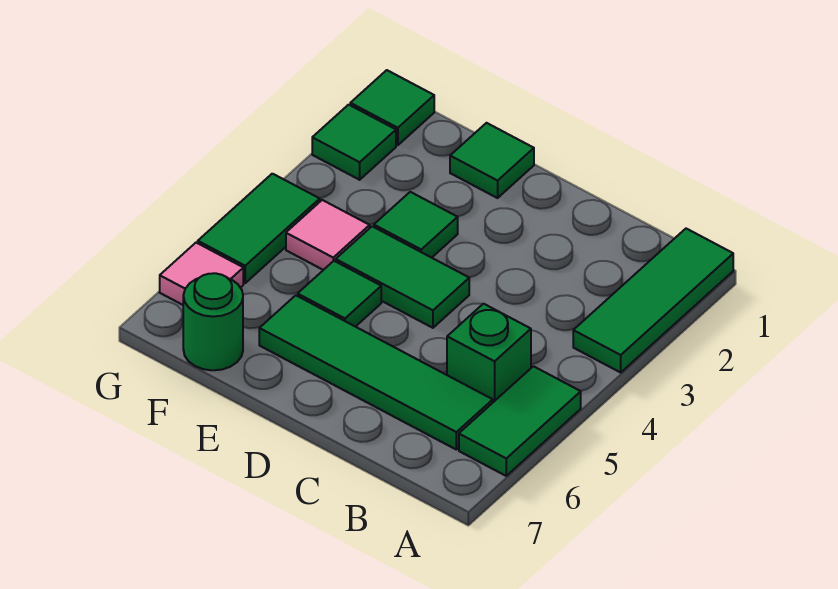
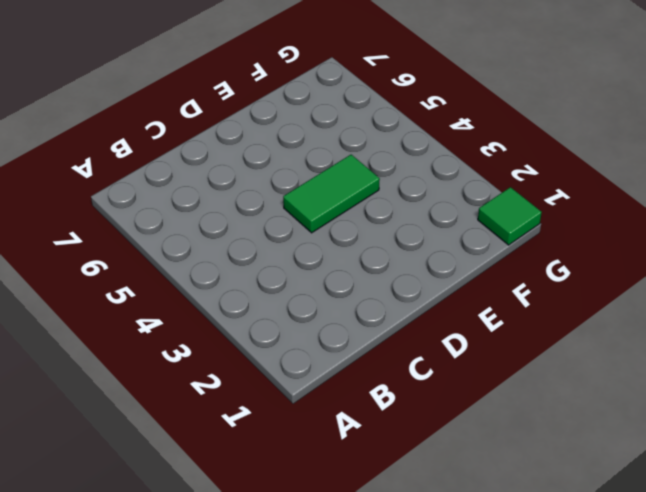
none -> green 1x3 tile [573,229,733,372]
none -> green 1x2 tile [459,366,581,476]
none -> green 1x1 brick [447,304,531,402]

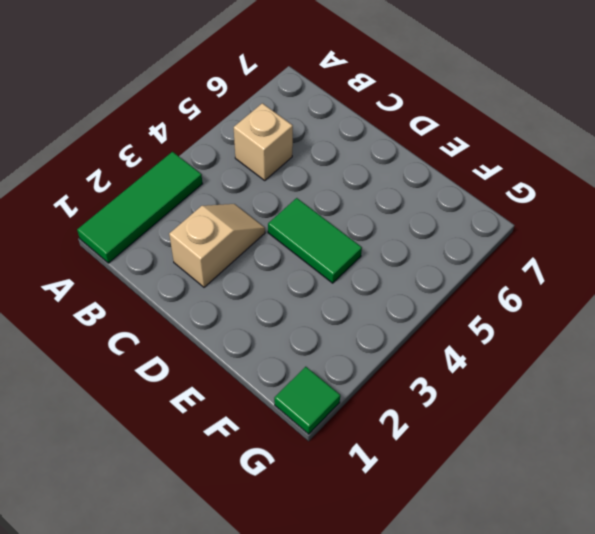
tan 1x1 brick [234,103,293,180] -> green 1x1 brick [447,304,531,402]
tan 1x2 slope [169,204,265,287] -> none
none -> green 1x2 tile [459,366,581,476]
none -> green 1x4 tile [259,295,493,449]
none -> green 1x1 tile [450,123,534,198]

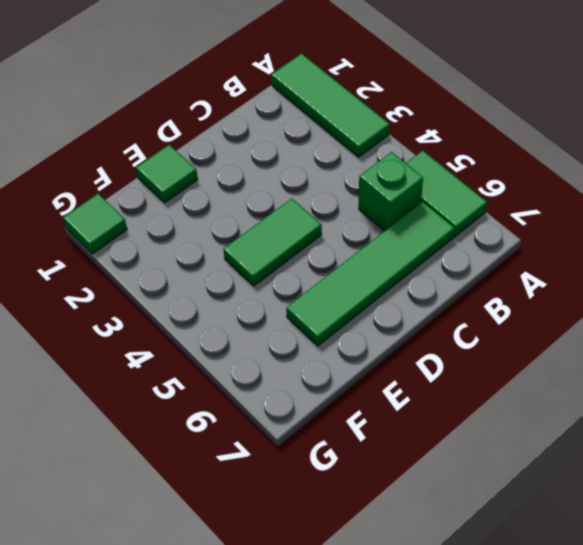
none -> green 1x1 tile [374,192,458,258]
none -> green 1x1 tile [298,261,381,327]
none -> pink 1x1 tile [286,200,370,270]

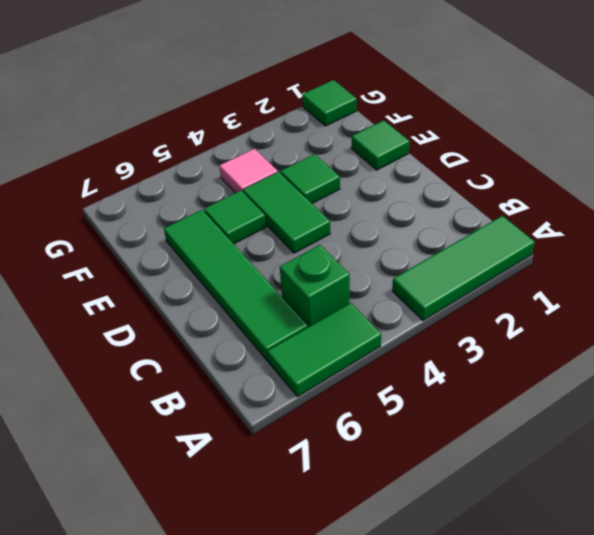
none -> green 1x1 round brick [183,273,243,370]
none -> green 1x1 tile [312,105,396,180]
none -> green 1x2 tile [198,174,320,283]

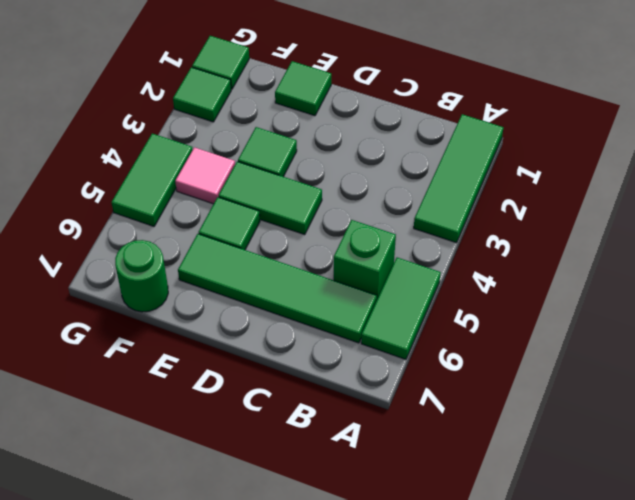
none -> pink 1x1 tile [160,243,243,305]

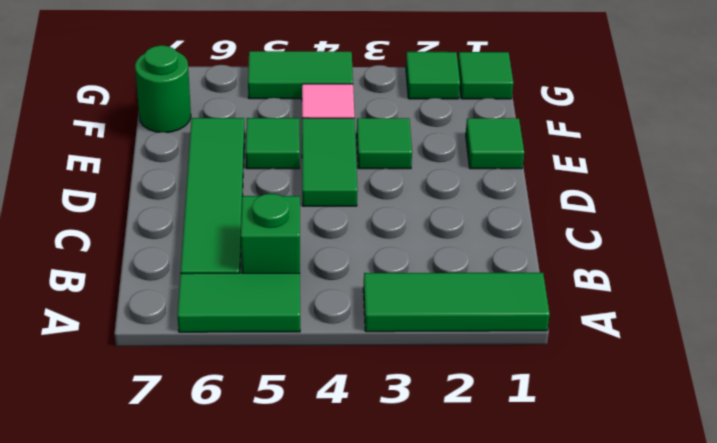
none -> pink 1x1 tile [160,243,243,305]

